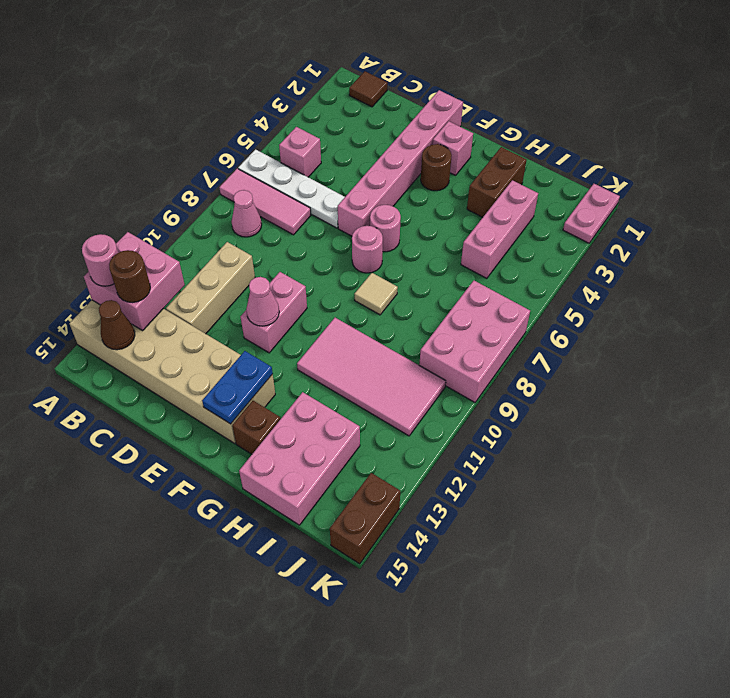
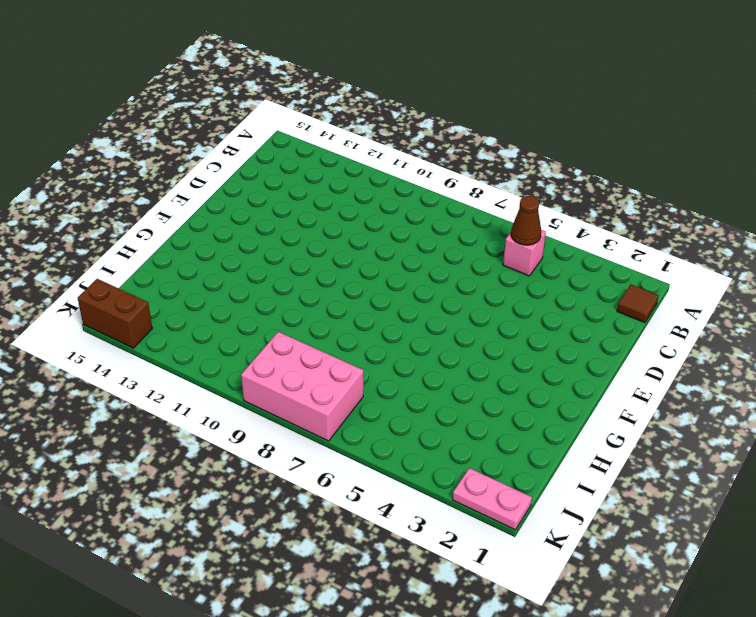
brown 1x1 cone [511,196,541,245] -> brown 1x1 cone moved to [99,300,135,350]
none -> white 1x4 plate [238,149,345,228]
none -> pink 1x3 tile [219,169,311,235]
none -> tan 2x6 brick [70,300,275,444]

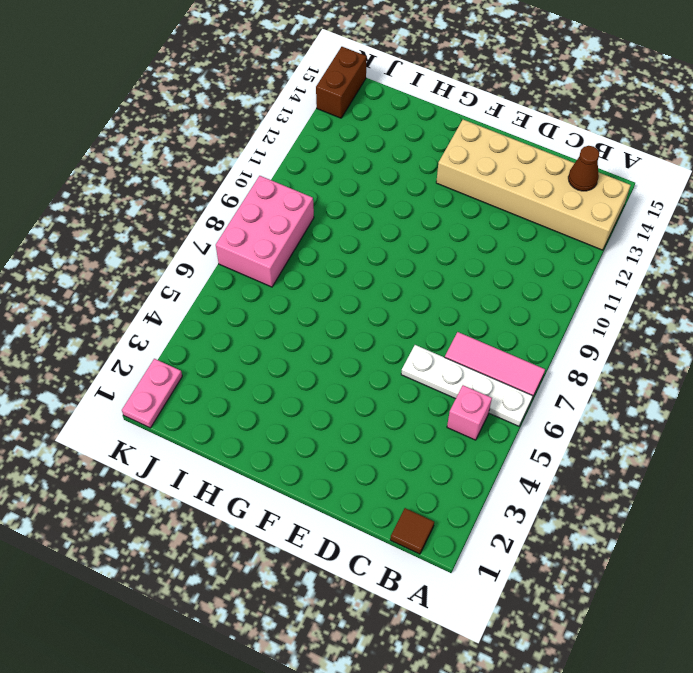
none -> pink 1x1 cone [232,190,262,237]
none -> tan 1x3 brick [166,242,255,334]
none -> pink 1x6 brick [338,90,463,236]

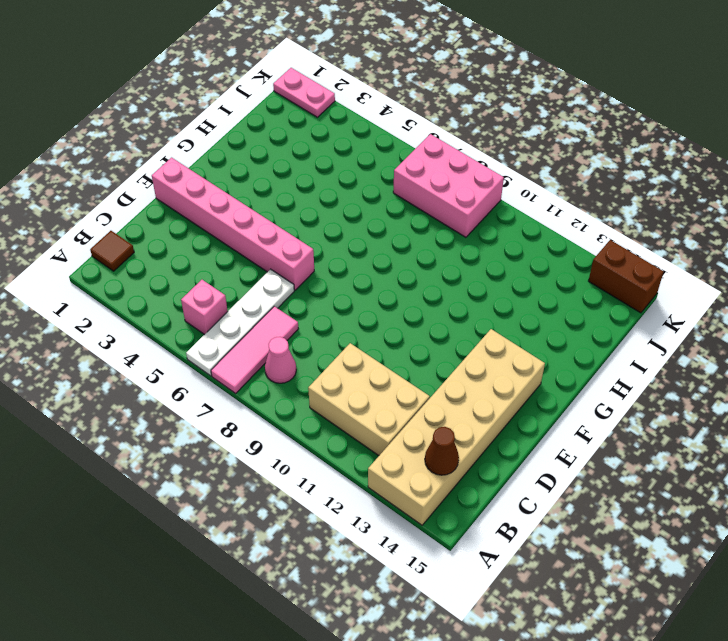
tan 2x3 brick [308,343,430,456] -> tan 1x3 brick [166,242,255,334]
none -> pink 1x2 brick [241,272,307,353]
none -> pink 1x1 brick [433,121,473,175]
none -> brown 1x1 round brick [421,144,452,191]

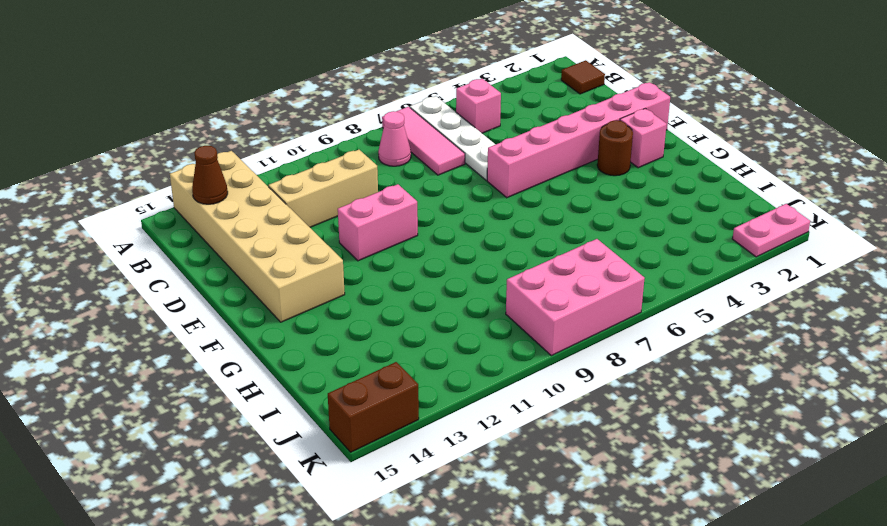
none -> pink 1x1 round brick [370,205,401,252]
none -> pink 1x1 round brick [352,226,383,273]
none -> tan 1x1 tile [355,273,398,315]

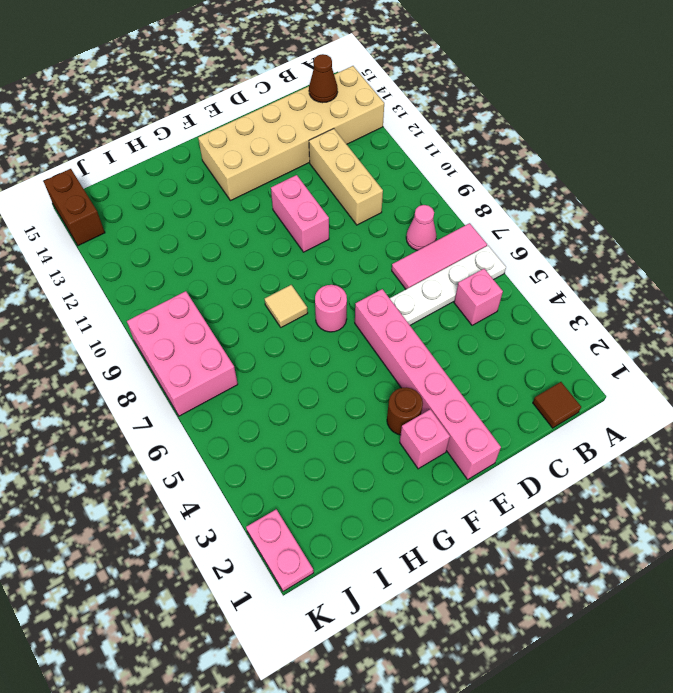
none -> pink 1x1 round brick [370,205,401,252]
none -> pink 2x4 tile [297,318,446,436]
none -> brown 1x1 brick [232,401,280,454]

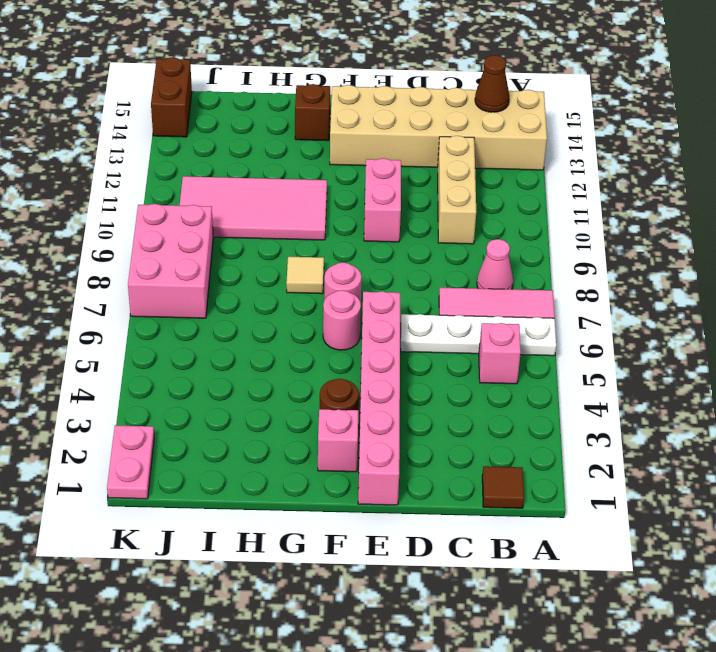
none -> brown 1x2 brick [467,147,527,217]
none -> pink 2x3 brick [239,392,360,525]
none -> pink 1x3 brick [461,180,538,278]

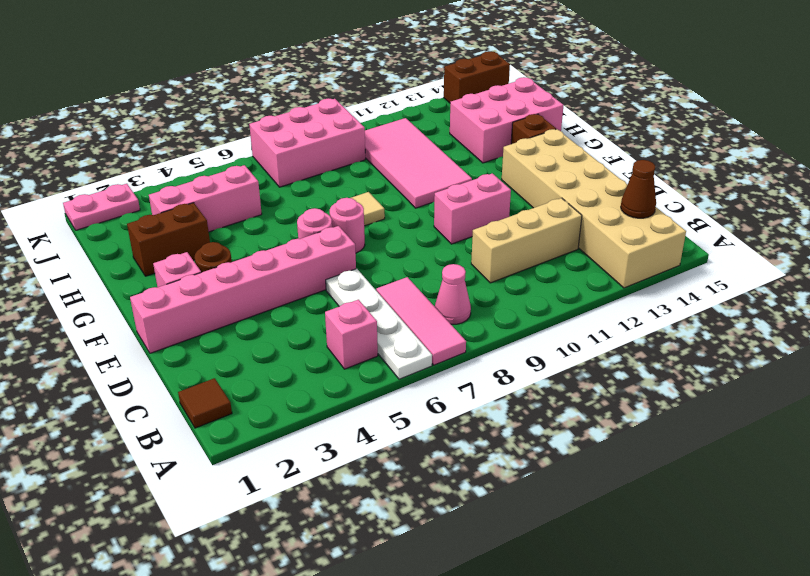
none -> pink 2x2 brick [84,232,185,331]
none -> pink 1x1 cone [246,277,279,326]
none -> blue 1x2 plate [202,351,273,424]

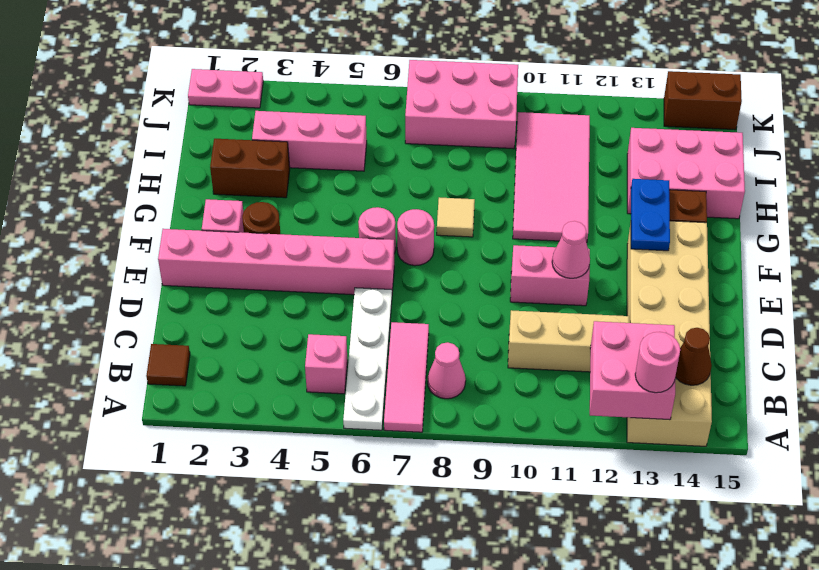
blue 1x2 plate [631,179,670,251] -> blue 1x2 plate turned to [202,351,273,424]
none -> brown 1x1 round brick [109,250,150,302]

